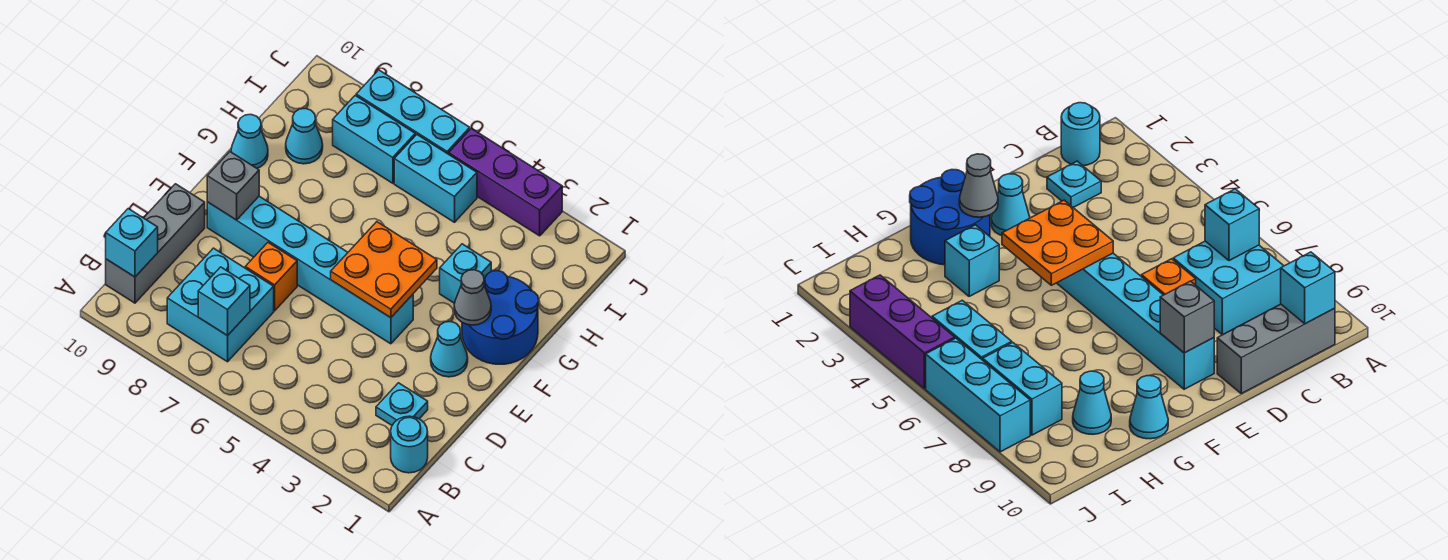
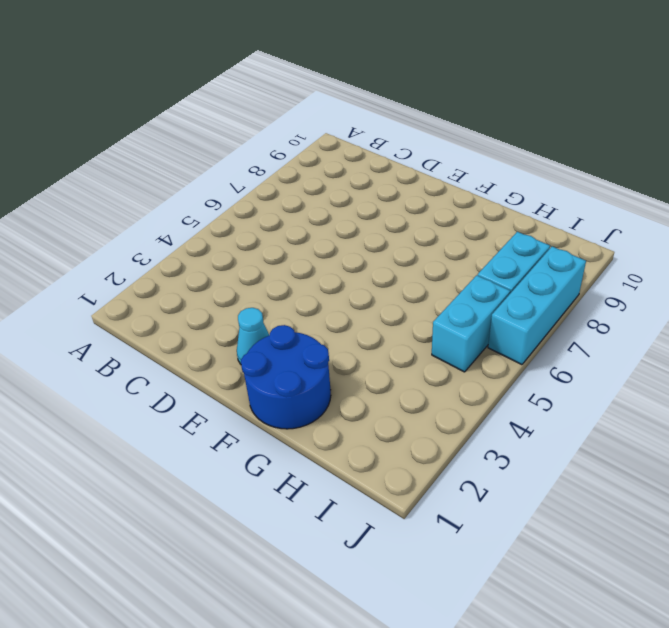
none -> cyan 1x1 round brick [391,416,428,473]
none -> cyan 2x2 brick [167,248,274,362]
none -> grey 1x3 brick [106,184,205,303]

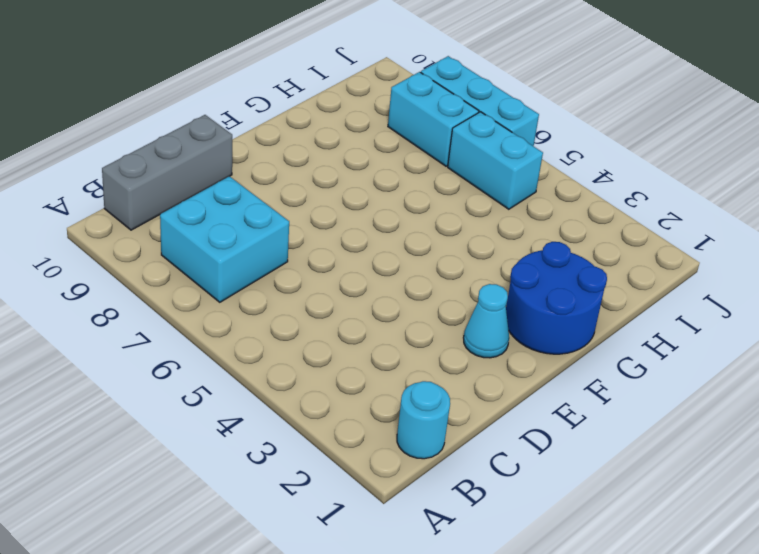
none -> cyan 1x1 plate [376,383,428,425]
none -> orange 1x1 brick [245,243,297,311]
none -> cyan 1x6 brick [207,196,413,344]

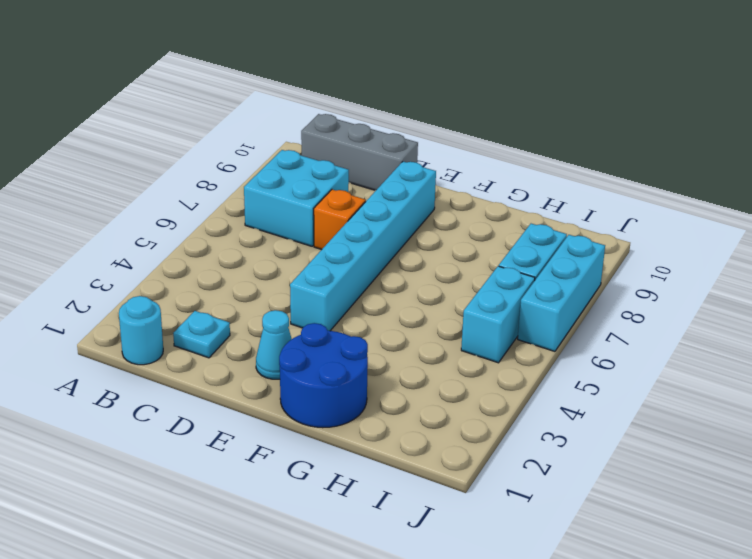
none -> cyan 1x1 brick [440,244,491,303]
none -> cyan 1x1 cone [231,114,268,168]
none -> cyan 1x1 cone [286,108,323,164]

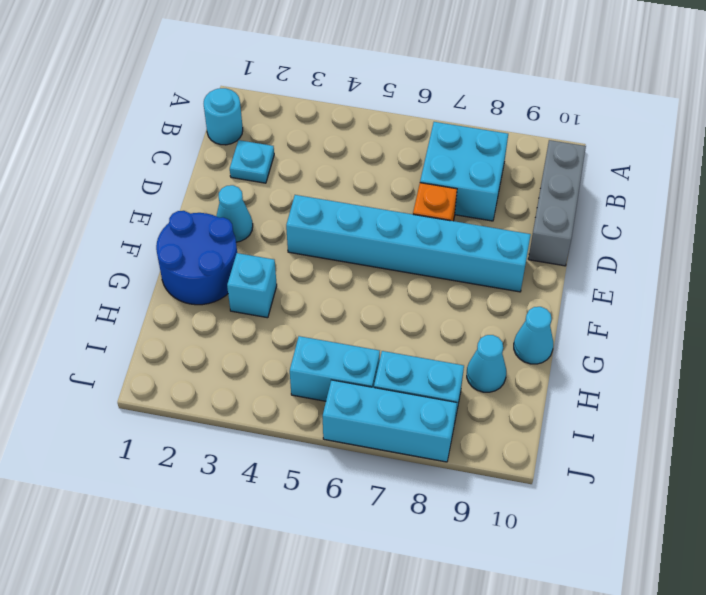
none -> purple 1x3 brick [449,128,562,236]
none -> cyan 1x1 brick [198,267,250,336]
none -> cyan 1x1 brick [106,209,158,277]

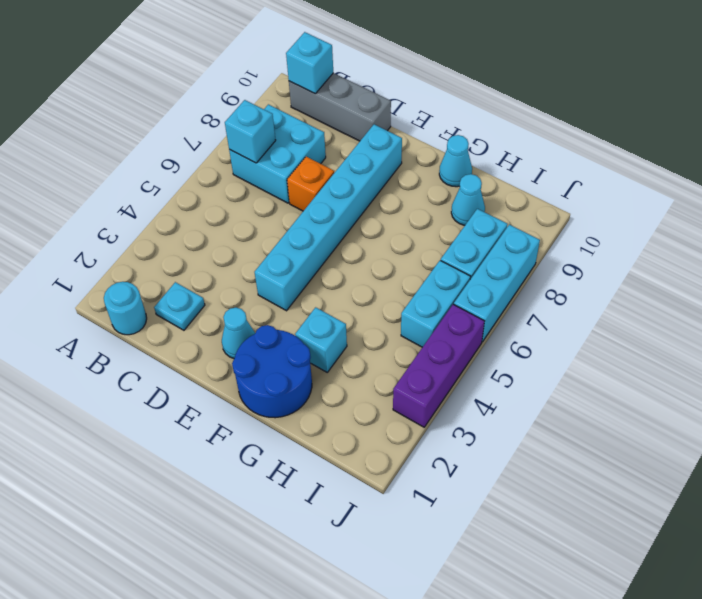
none -> orange 2x2 plate [331,222,437,318]
none -> grey 1x1 brick [207,152,259,220]
none -> grey 1x1 cone [454,270,491,325]

